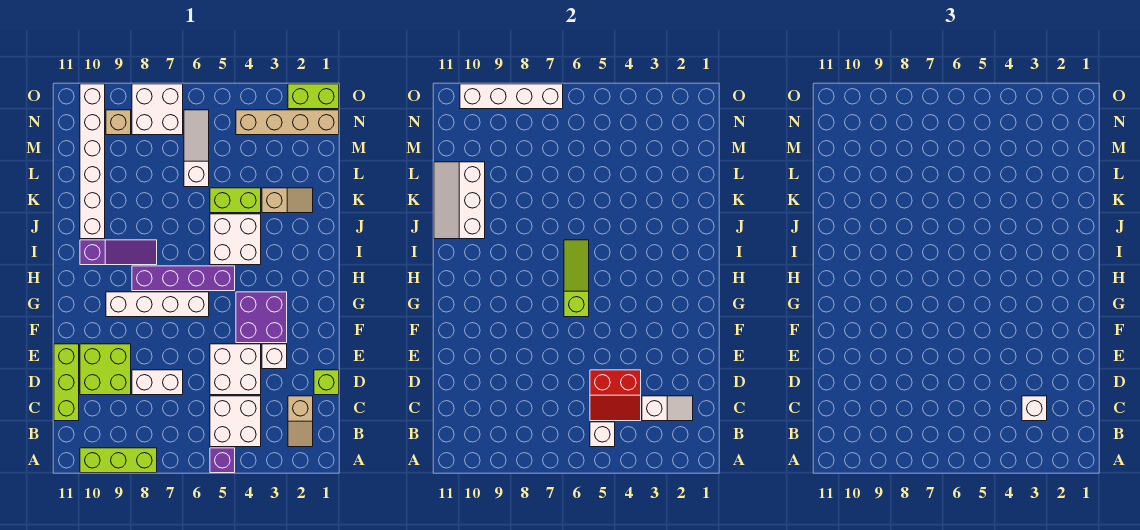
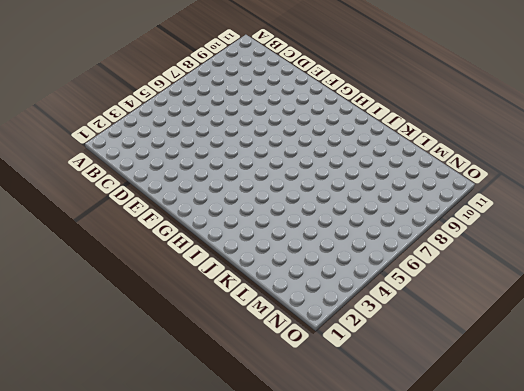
none -> purple 1x1 brick [210,448,235,473]
none -> lime 1x3 brick [80,448,157,473]
none -> tan 1x2 slope [288,396,313,447]
none -> white 2x2 brick [210,396,261,447]

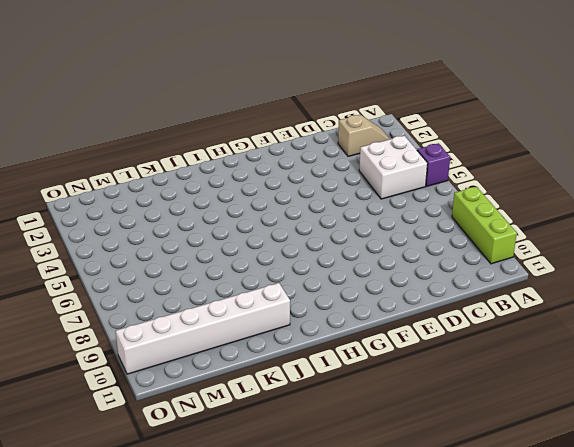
none -> lime 1x3 brick [54,344,79,421]
none -> lime 1x1 brick [314,370,339,395]
none -> white 2x2 brick [210,344,261,395]
none -> white 1x2 brick [132,370,183,395]

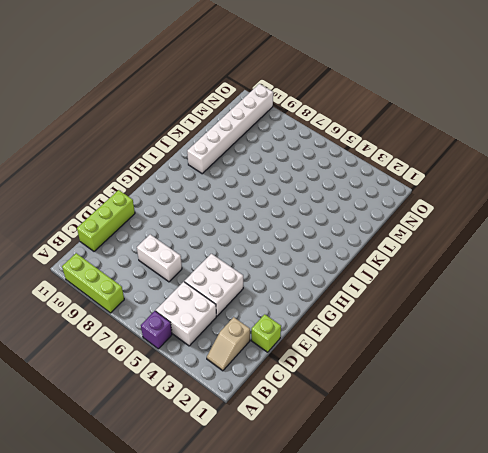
none -> lime 2x2 brick [80,344,131,395]
none -> white 1x1 brick [262,344,287,369]
none -> purple 2x2 brick [236,292,287,343]
none -> white 1x4 brick [106,292,209,317]

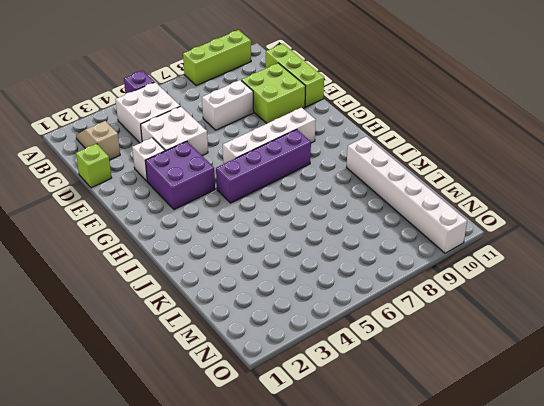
none -> white 2x2 brick [210,214,261,265]
none -> purple 1x3 slope [80,240,157,265]
none -> tan 1x2 slope [262,188,313,213]
none -> lime 1x2 brick [210,188,261,213]

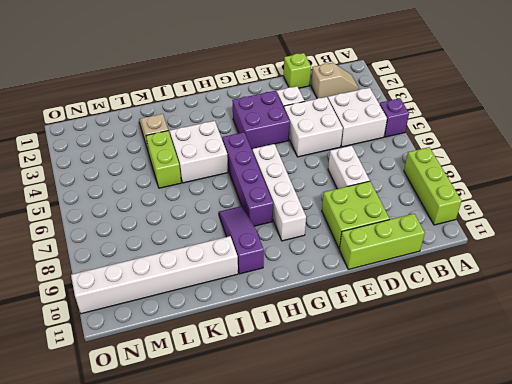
none -> white 1x3 slope [184,110,209,187]
none -> tan 1x4 brick [236,110,339,135]
none -> white 2x2 brick [132,84,183,135]
none -> tan 1x1 brick [106,110,131,135]

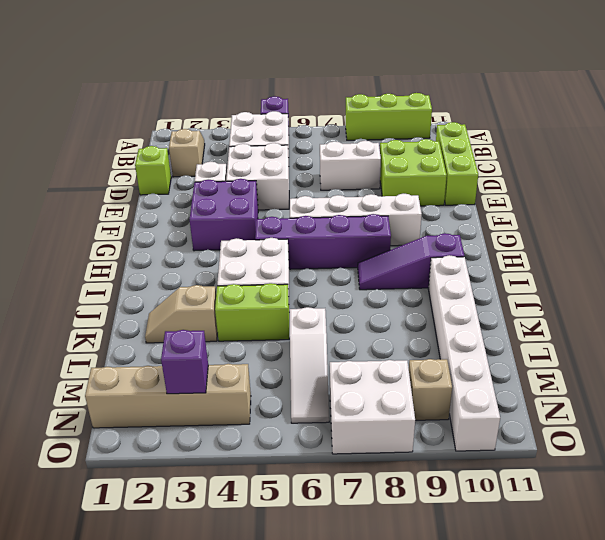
purple 1x1 brick [161,330,208,394] -> none
none -> lime 1x2 brick [288,84,339,109]
none -> white 1x1 brick [590,422,615,447]
none -> white 1x2 slope [642,396,693,421]
none -> red 2x2 slope [590,370,641,421]

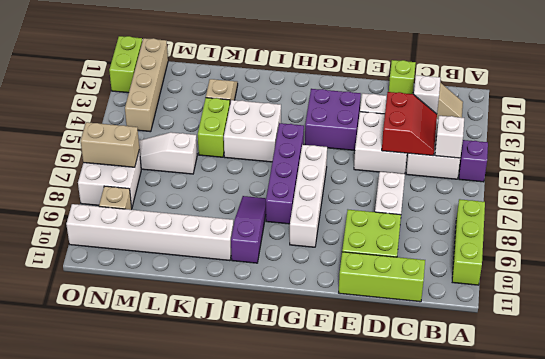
tan 1x2 brick [81,122,139,167] -> white 1x4 brick [460,84,563,109]
none -> lime 1x3 slope [564,240,589,317]
none -> white 2x3 slope [434,162,485,239]
none -> white 1x1 brick [1022,396,1047,421]

